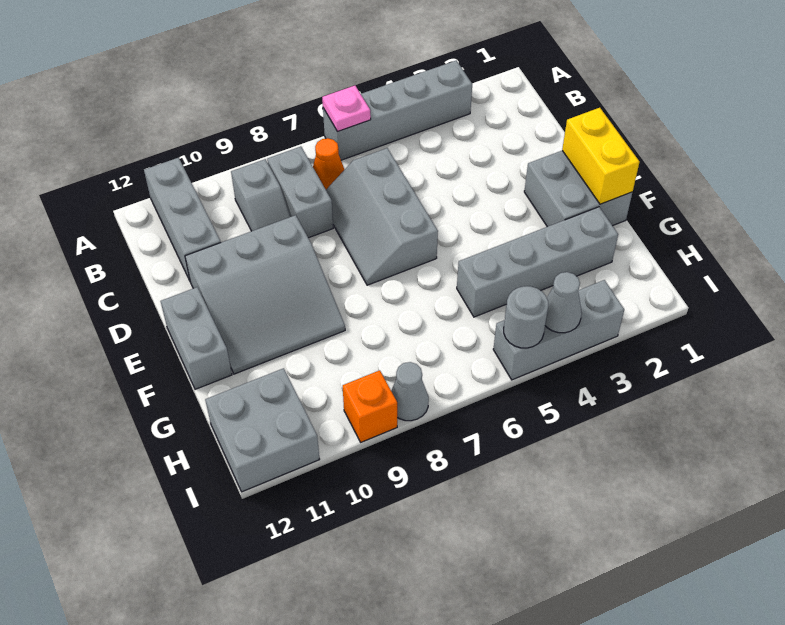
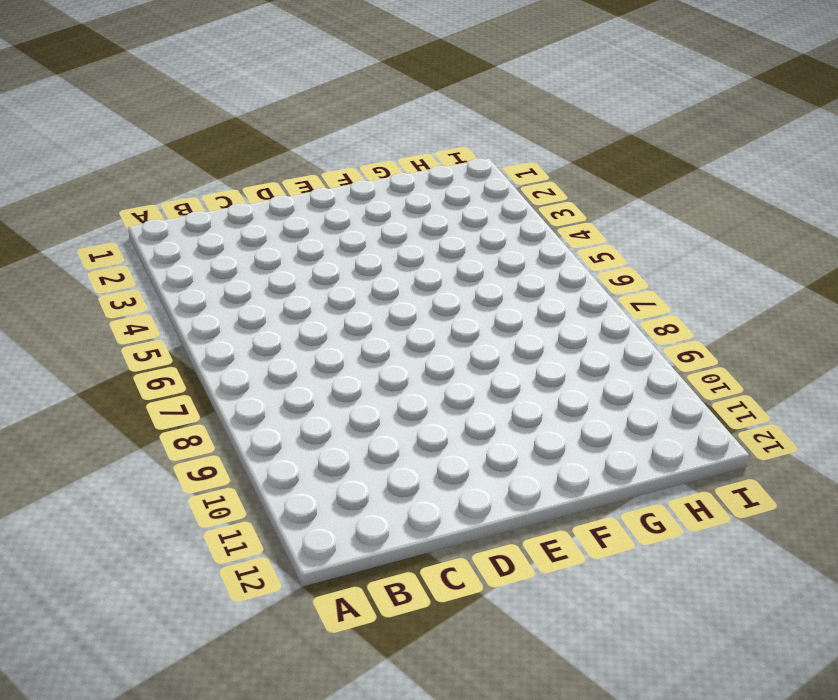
none -> grey 1x4 brick [323,61,472,160]
none -> grey 1x3 brick [144,158,221,280]
none -> orange 1x1 cone [313,138,345,189]

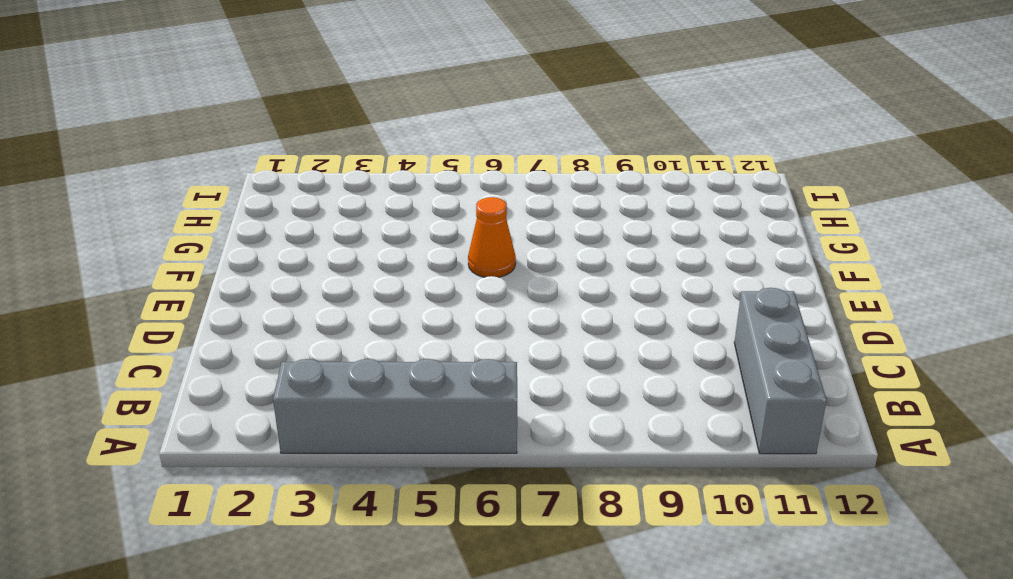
orange 1x1 cone [468,197,516,277] -> orange 1x1 cone moved to [313,138,345,189]
none -> grey 1x2 brick [267,147,333,238]
none -> grey 1x2 slope [231,159,290,231]
none -> grey 2x3 slope [326,148,438,285]

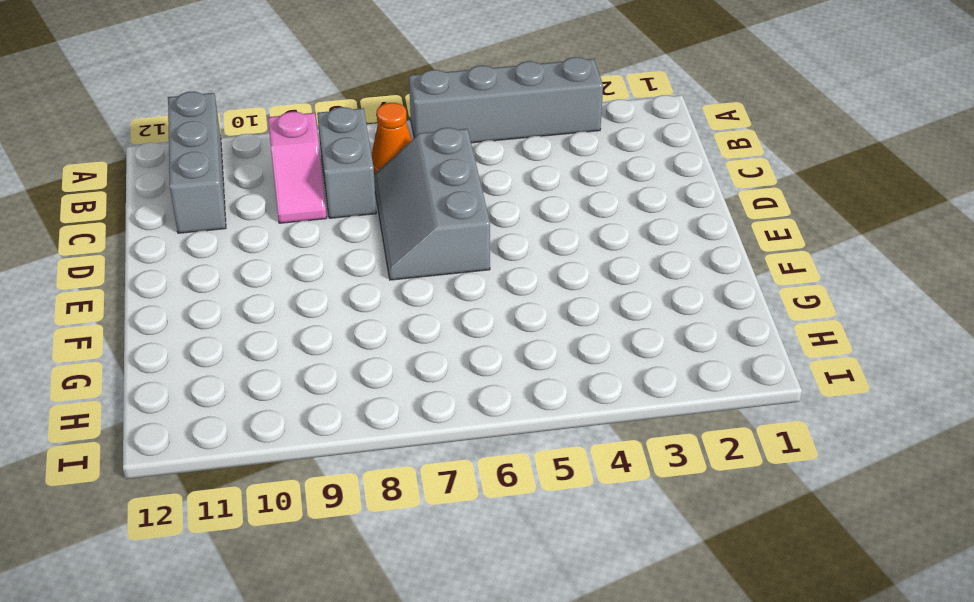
pink 1x2 slope [268,112,327,223] -> grey 1x2 slope [231,159,290,231]
none -> grey 3x3 slope [185,215,345,374]
none -> grey 2x2 brick [524,151,632,227]
none -> grey 1x2 brick [160,287,232,389]

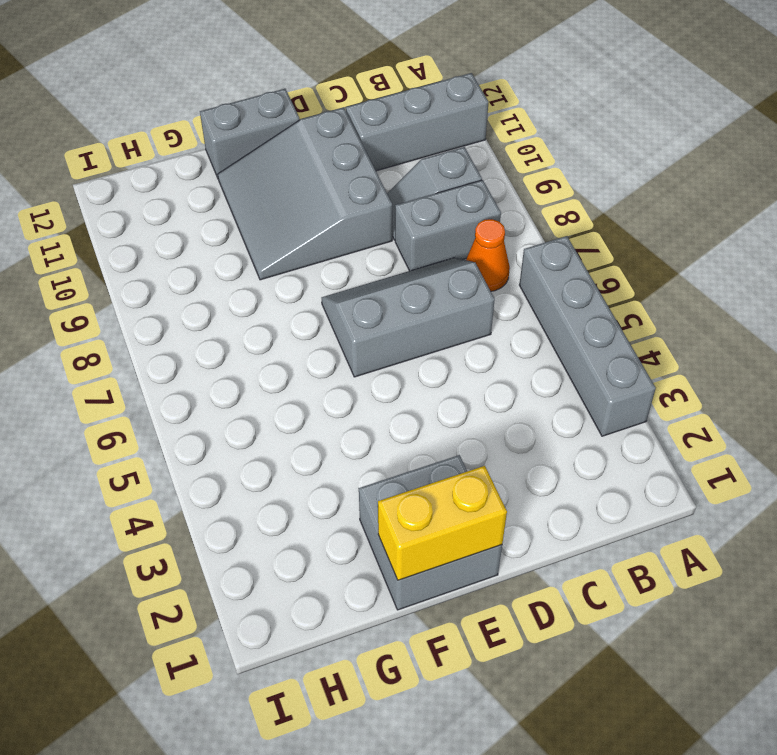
none -> grey 1x4 brick [457,207,618,317]
none -> grey 2x2 brick [205,368,320,492]
none -> grey 1x3 brick [493,280,624,380]

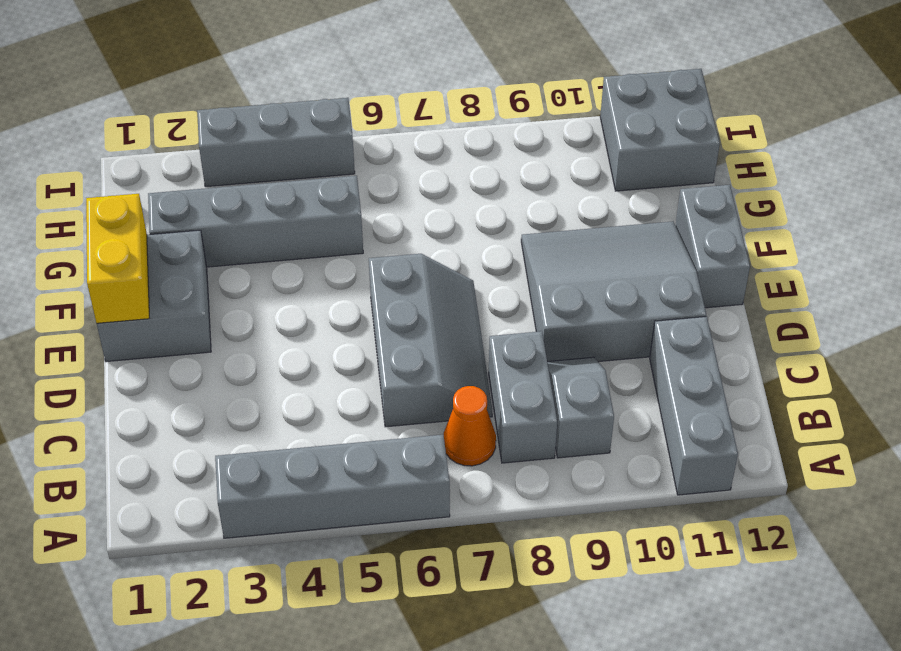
none -> grey 1x1 cone [391,362,429,421]
none -> orange 1x1 brick [343,370,397,442]
none -> pink 1x1 plate [322,86,371,132]

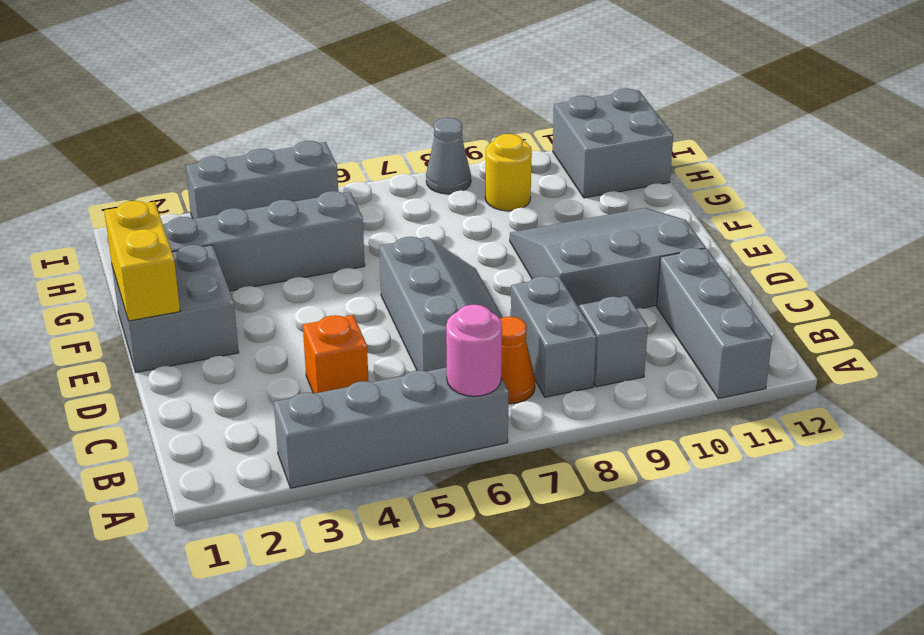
pink 1x1 round brick [446,305,502,396] -> pink 1x1 plate [322,86,371,132]
orange 1x1 brick [303,315,369,393] -> orange 1x1 brick moved to [343,370,397,442]
yellow 1x1 round brick [485,134,532,211] -> none
none -> grey 1x2 brick [160,287,232,389]
none -> grey 1x1 cone [545,272,582,333]
none -> grey 1x1 round brick [504,286,548,348]

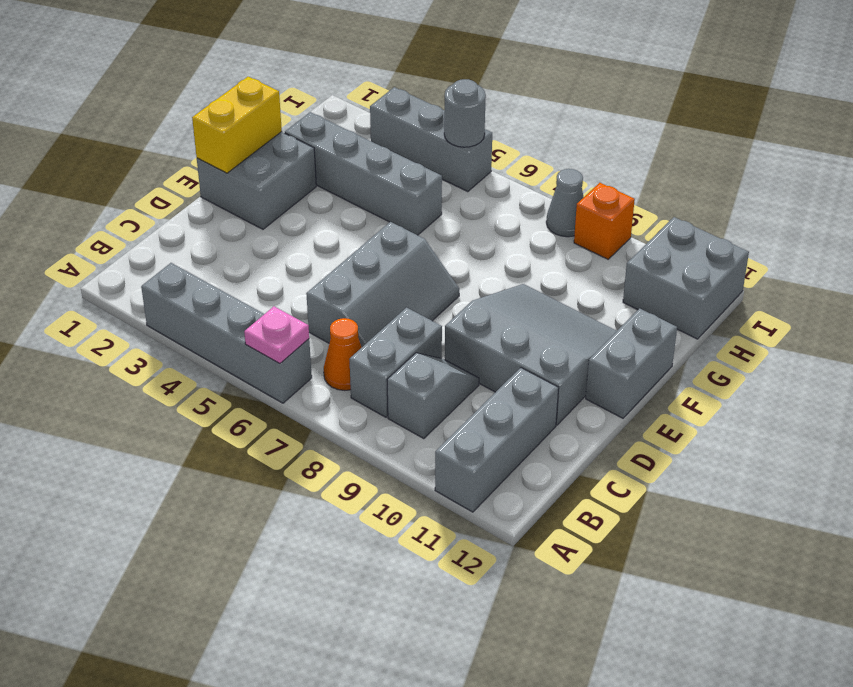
none -> grey 1x1 cone [545,272,582,333]

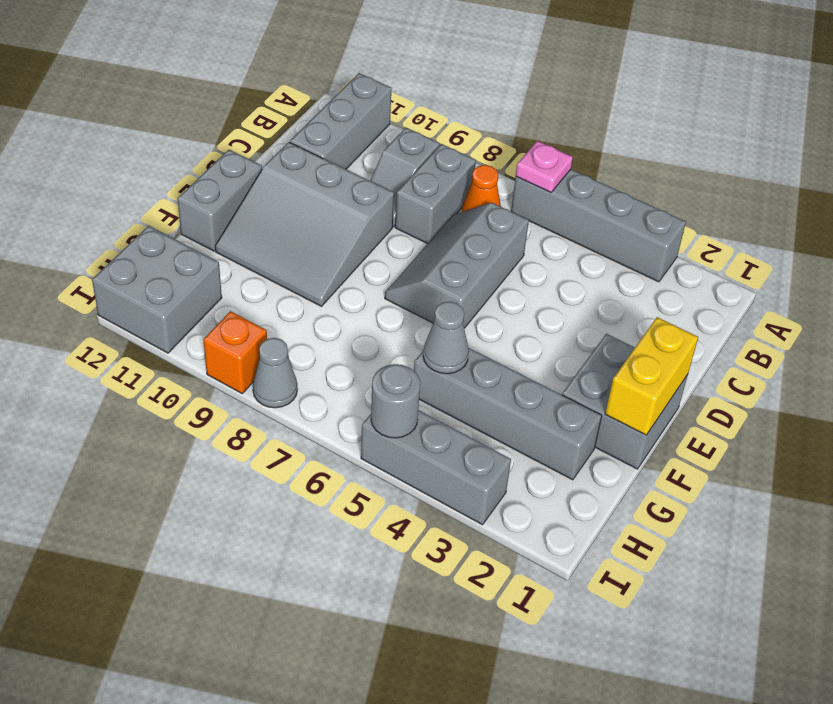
grey 1x1 cone [423,302,469,374] -> grey 1x1 cone moved to [545,272,582,333]

